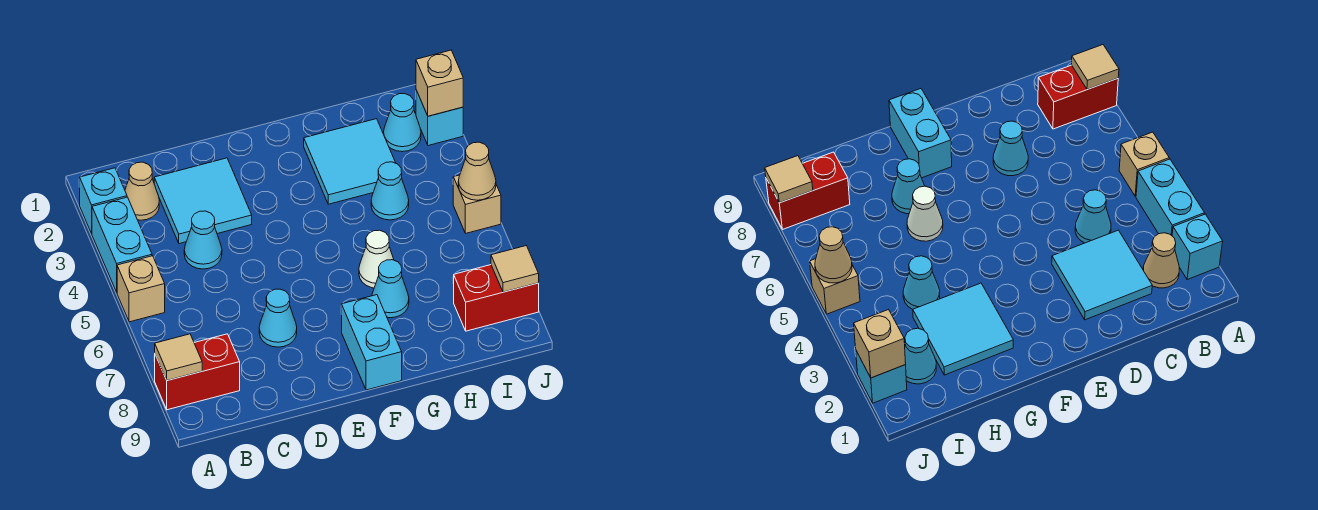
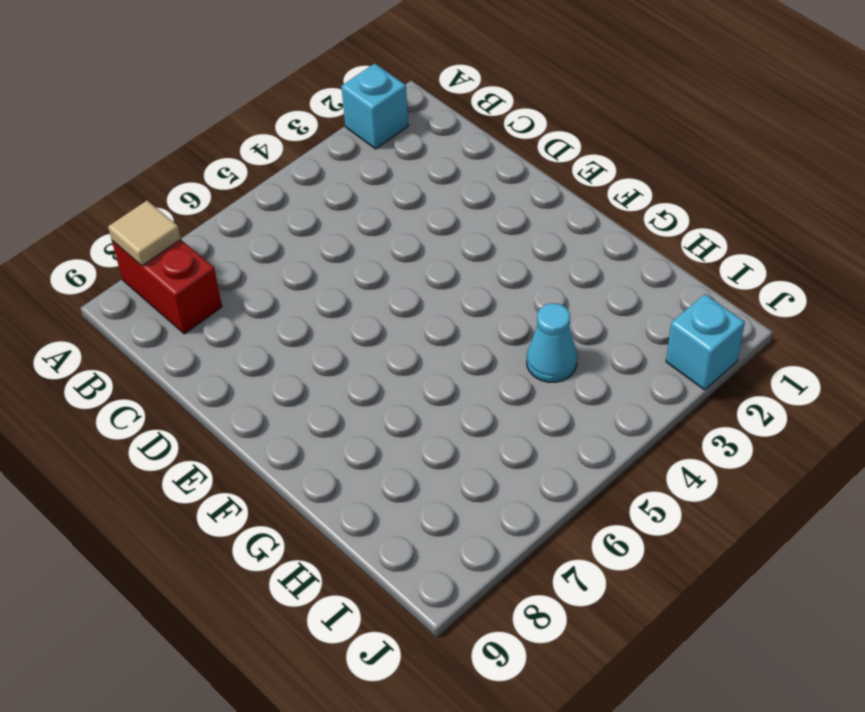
none -> cyan 1x2 brick [92,197,152,292]
none -> tan 1x1 brick [117,256,165,322]
none -> tan 1x1 cone [125,162,159,220]

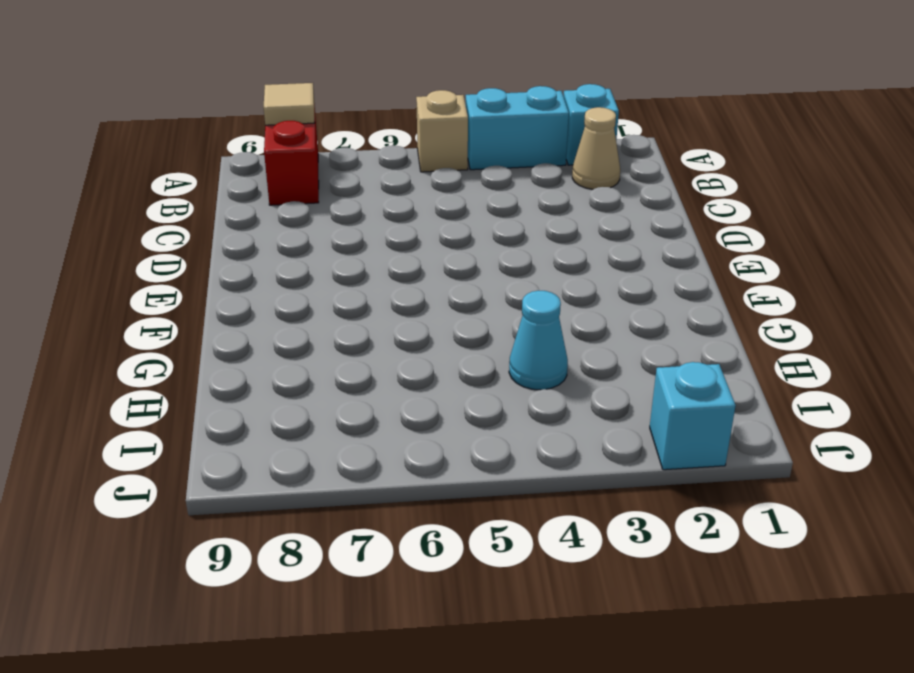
none -> cyan 2x2 tile [154,158,252,244]
none -> cyan 1x1 cone [184,211,222,269]
none -> cyan 1x1 cone [259,289,297,347]

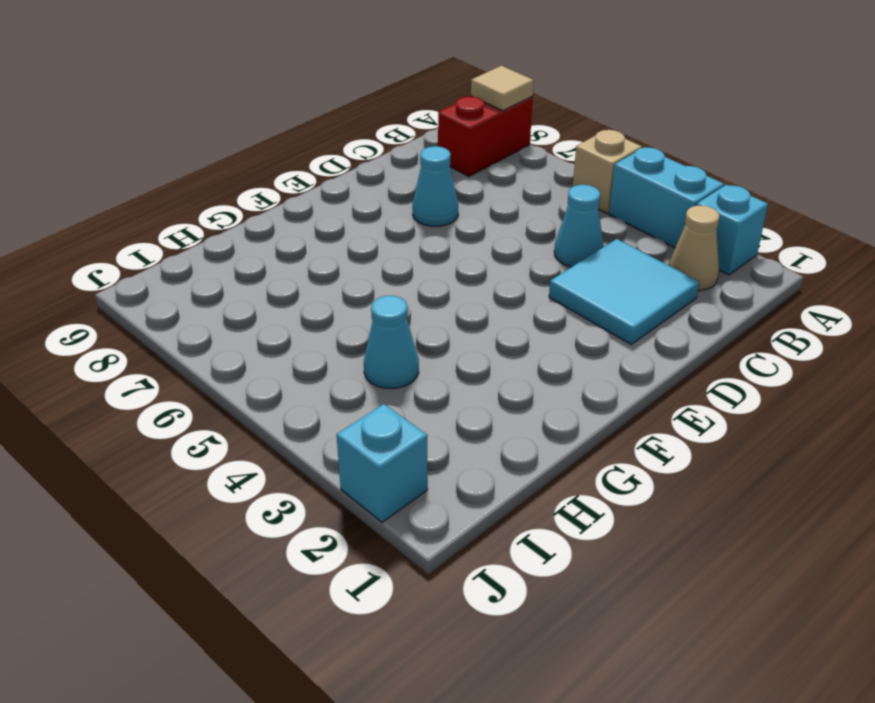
none -> cyan 1x2 brick [342,295,402,390]
none -> cyan 2x2 tile [304,119,396,204]
none -> white 1x1 cone [359,230,394,288]

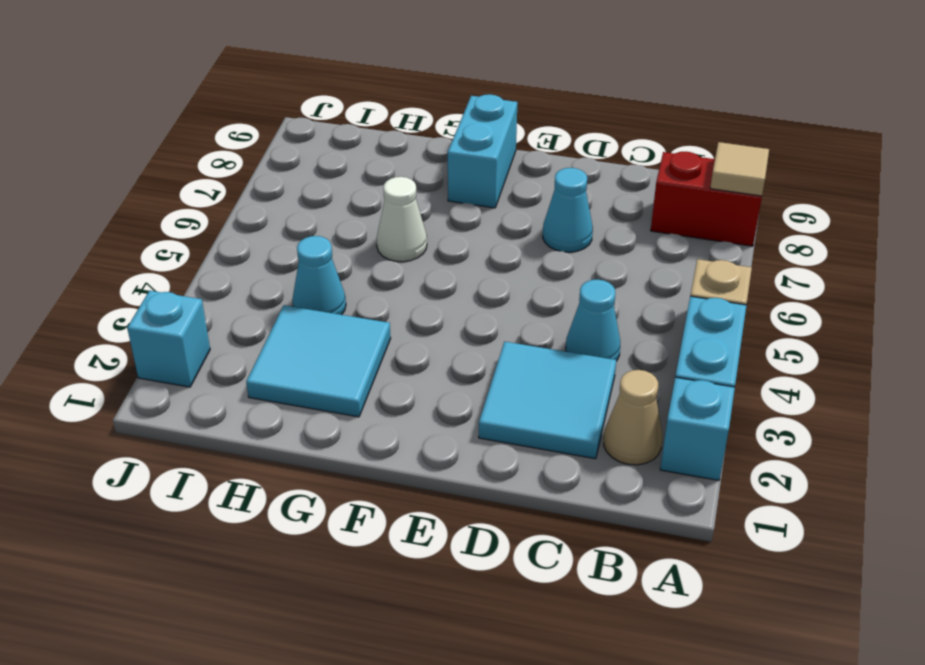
none -> cyan 1x1 cone [372,260,409,318]
none -> cyan 1x1 cone [384,94,421,152]
none -> red 1x2 brick [454,265,539,331]

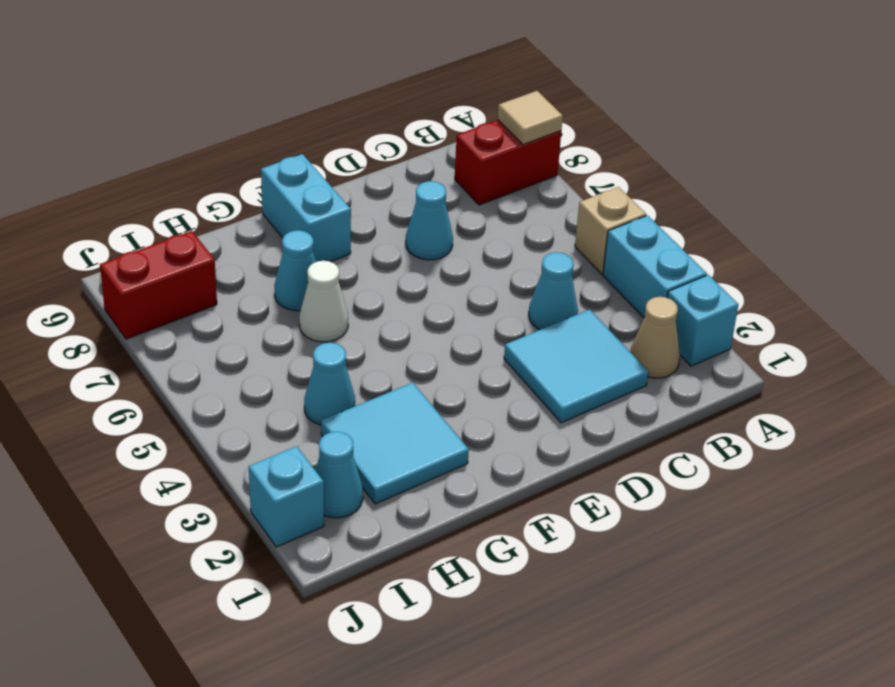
none -> tan 1x1 brick [453,175,501,233]
none -> tan 1x1 brick [416,50,463,116]
none -> tan 1x1 cone [458,142,496,200]

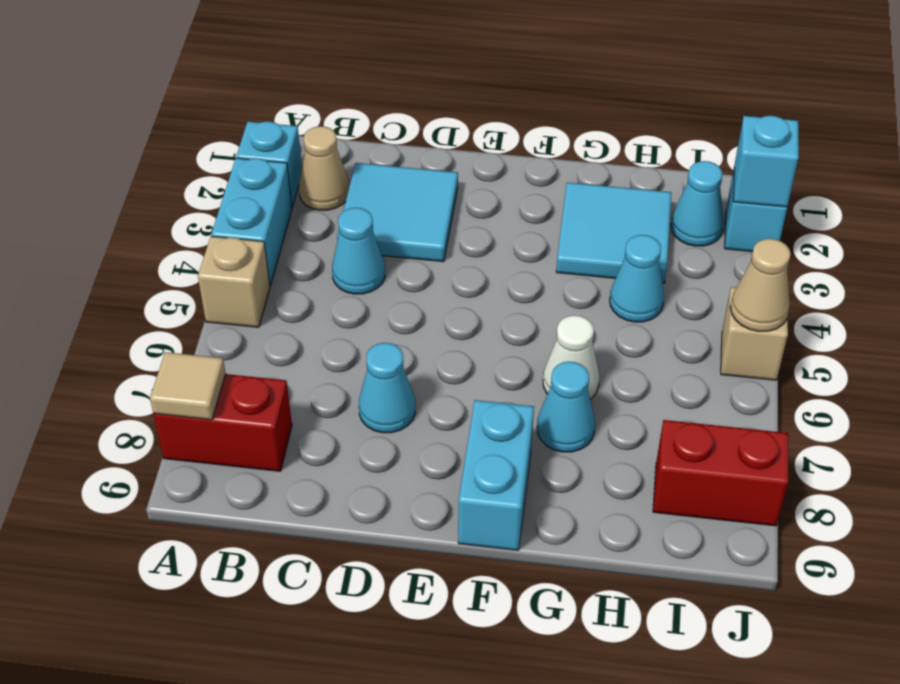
cyan 1x1 brick [733,116,799,207] -> tan 1x1 brick [416,50,463,116]
none -> tan 1x1 tile [491,246,539,292]

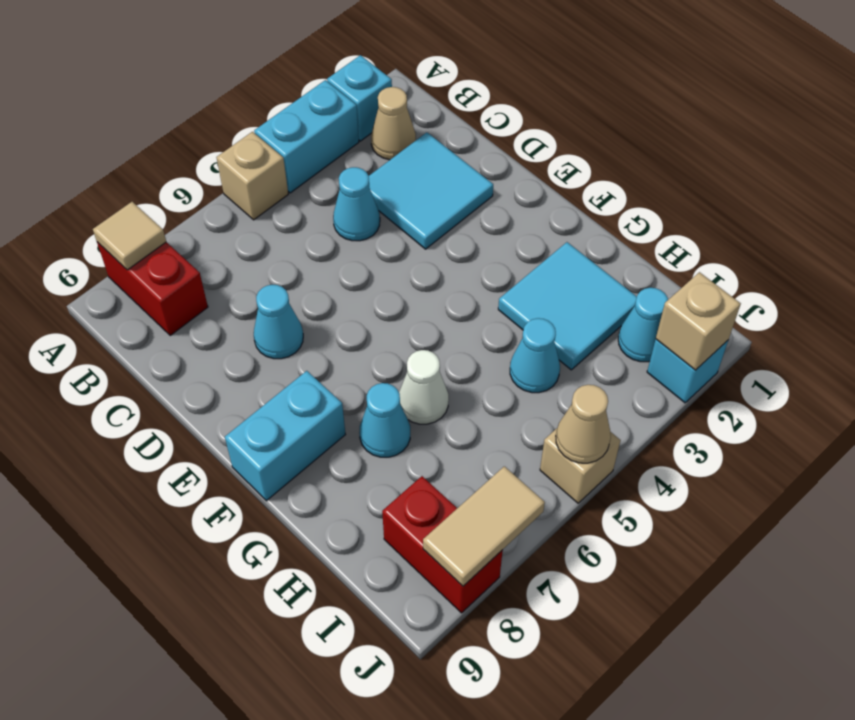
tan 1x2 tile [423,466,545,586] -> tan 1x1 tile [491,246,539,292]

